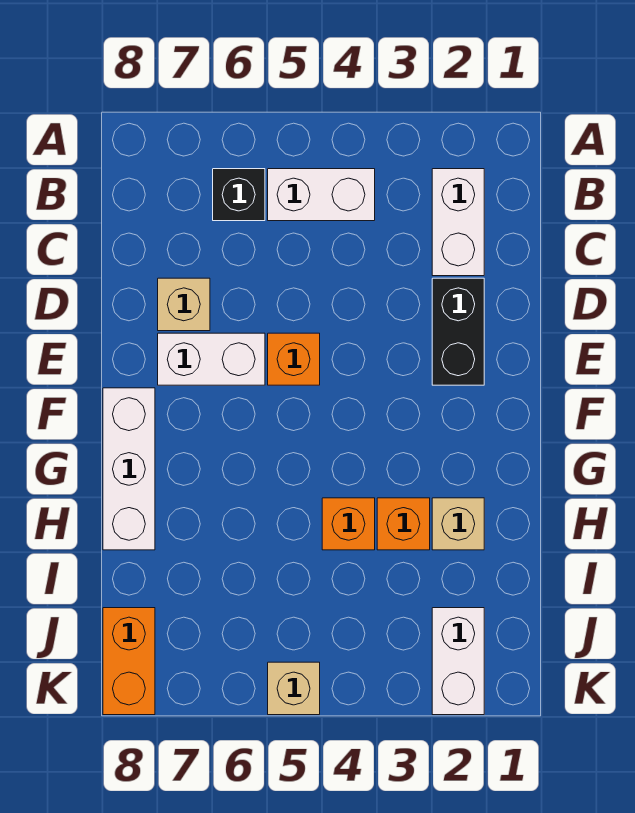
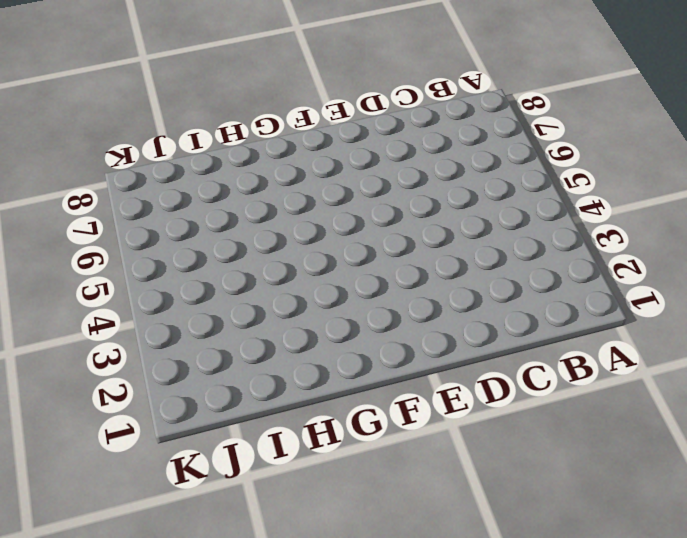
none -> white 1x2 brick [432,169,484,276]
none -> white 1x2 brick [268,169,375,221]
none -> black 1x1 brick [213,169,265,221]

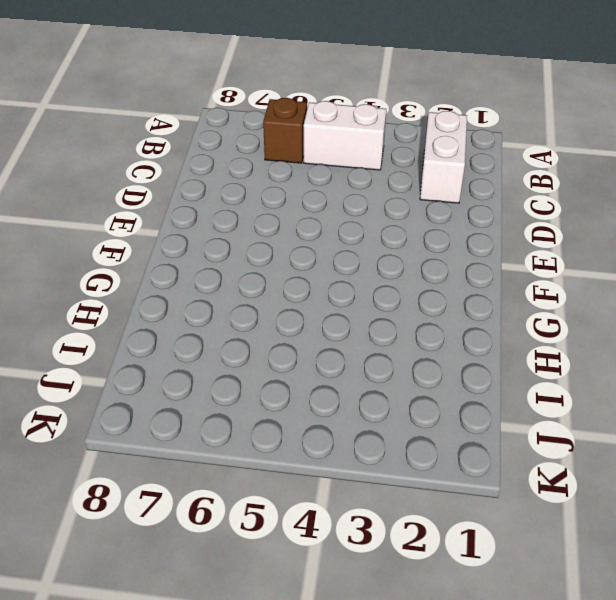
brown 1x1 brick [263,98,307,163] -> black 1x1 brick [213,169,265,221]
none -> black 1x2 brick [432,278,484,385]
none -> tan 1x1 brick [158,278,210,331]
none -> orange 1x1 brick [268,333,320,385]

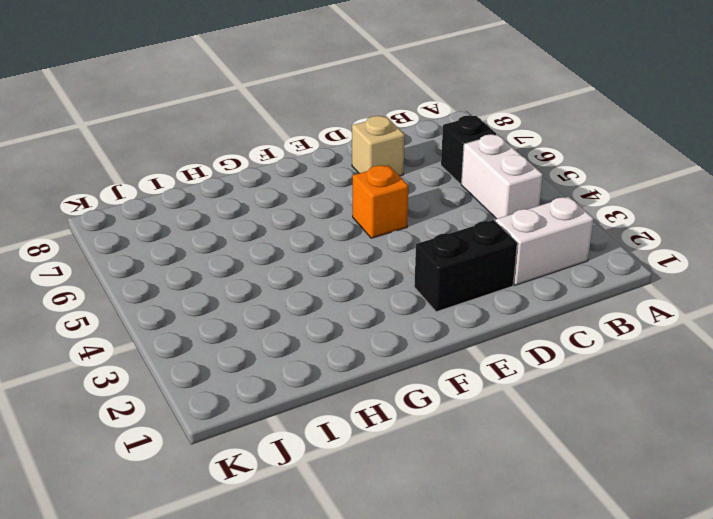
none -> white 1x2 brick [158,333,265,385]
none -> white 1x3 brick [103,388,155,550]
none -> tan 1x1 brick [432,498,484,550]

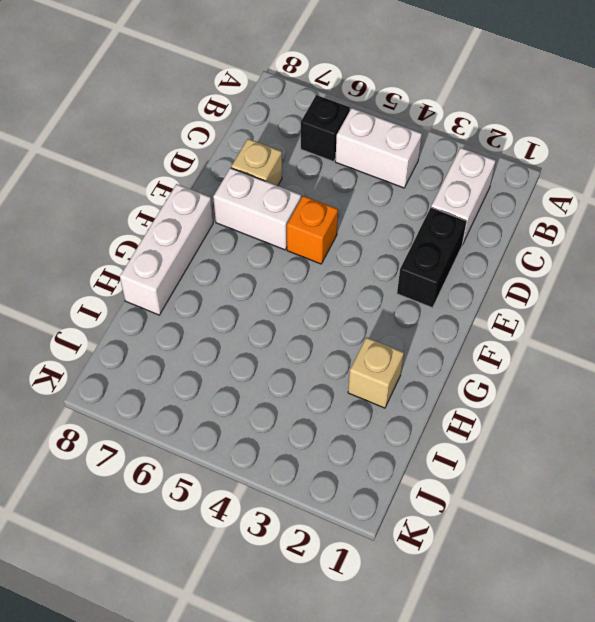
none -> orange 1x1 brick [377,498,430,550]
none -> orange 1x1 brick [322,498,375,550]
none -> white 1x2 brick [432,608,484,715]

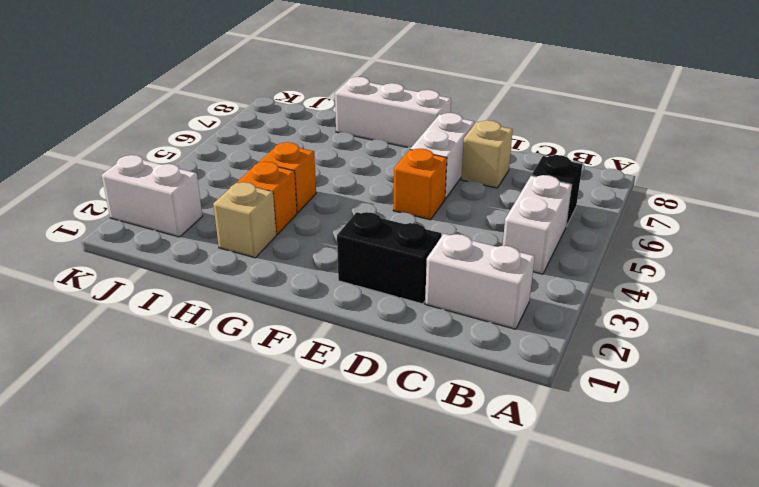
none -> orange 1x2 brick [103,608,155,715]
none -> tan 1x1 brick [268,662,320,715]

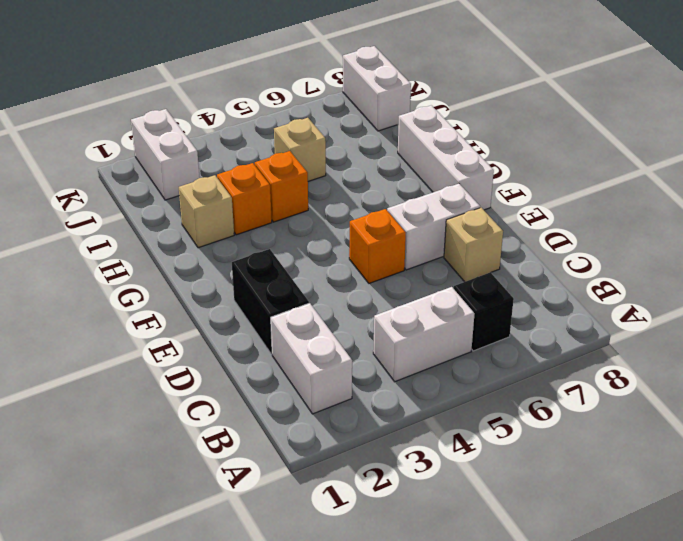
tan 1x1 brick [274,118,326,181] -> tan 1x1 brick moved to [268,662,320,715]
white 1x2 brick [343,46,411,131] -> orange 1x2 brick [103,608,155,715]

